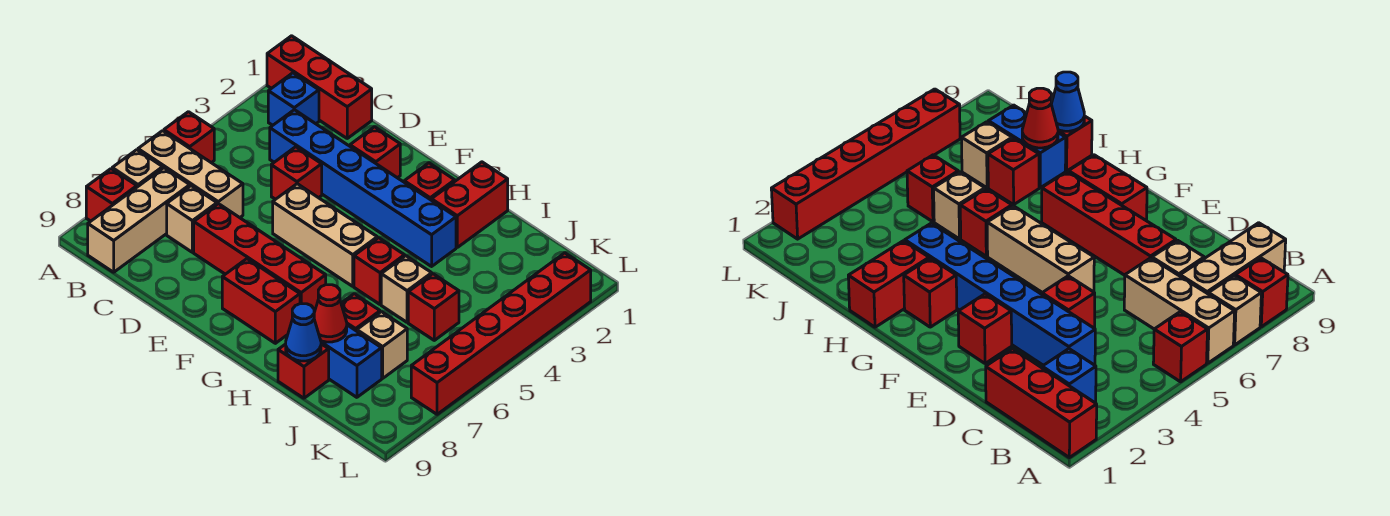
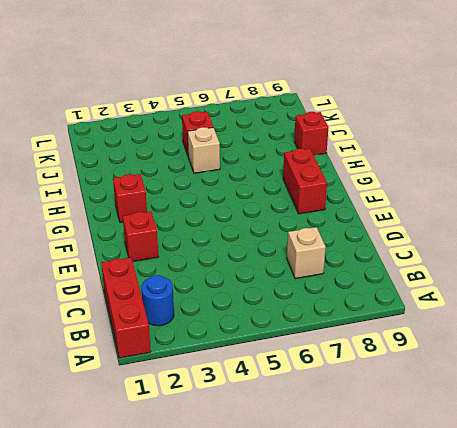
blue 1x1 round brick [141,275,174,326] -> blue 1x1 brick [268,73,319,125]
none -> red 1x1 brick [164,112,214,163]
none -> tan 1x3 brick [138,131,243,218]
none -> tan 1x1 brick [112,150,163,187]

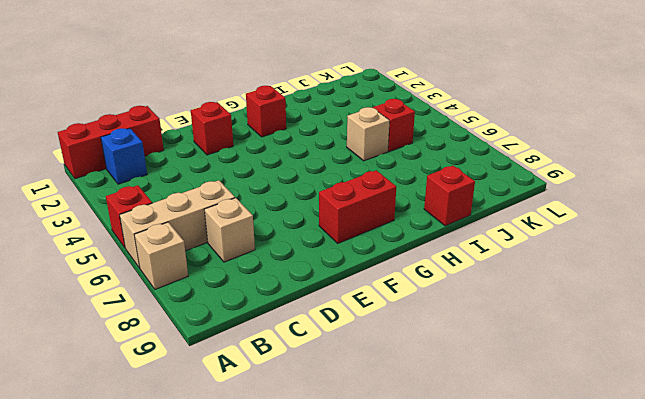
none -> red 1x1 brick [86,169,137,221]
none -> tan 1x3 brick [88,168,190,272]
none -> blue 1x6 brick [270,110,456,266]

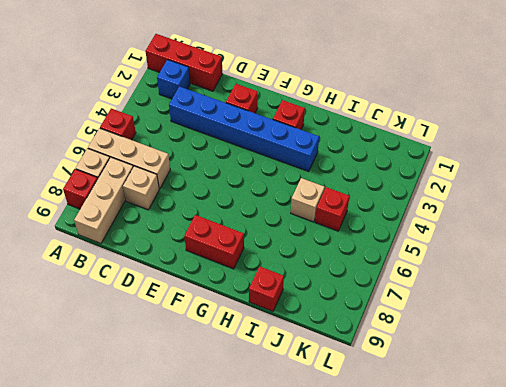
none -> red 1x1 brick [271,147,322,199]
none -> red 1x4 brick [194,204,326,312]
none -> tan 1x3 brick [273,184,377,286]

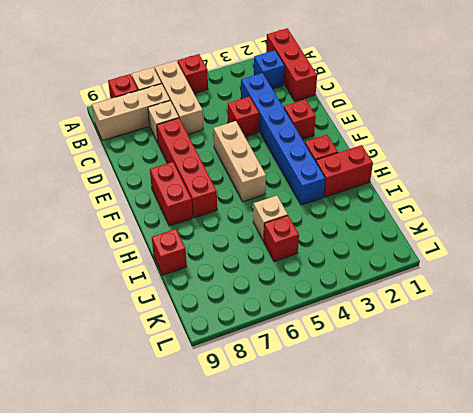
none -> red 1x1 brick [354,238,405,304]
none -> red 1x1 brick [341,294,380,331]
none -> blue 1x2 brick [321,325,382,397]

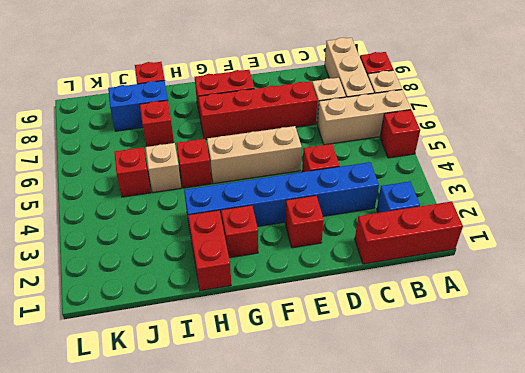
none -> tan 1x1 brick [357,312,407,378]
none -> red 1x6 brick [411,253,591,414]
none -> red 1x1 cone [314,285,347,342]

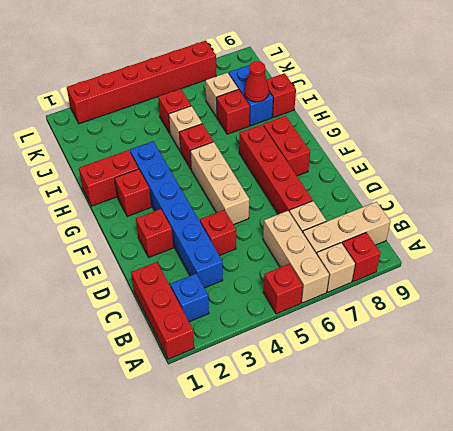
none -> blue 1x1 cone [286,304,321,361]

